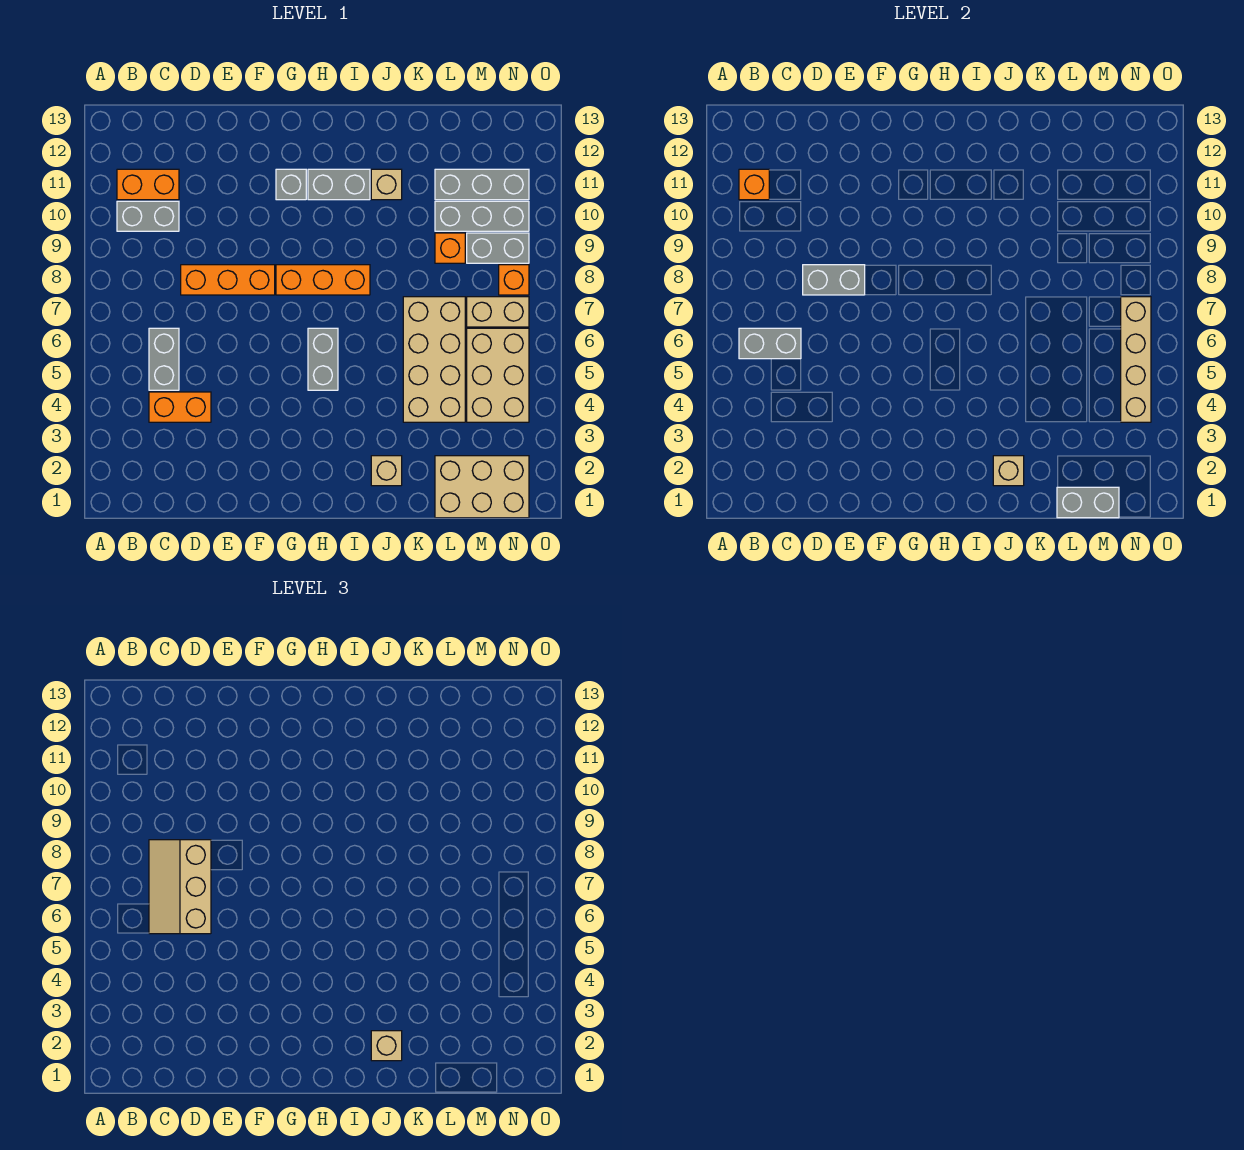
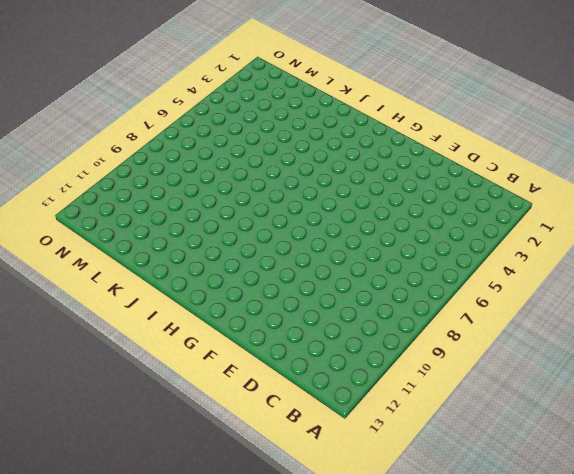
none -> grey 1x2 brick [117,201,179,231]
none -> orange 1x2 brick [117,169,179,200]
none -> orange 1x2 brick [149,392,211,422]

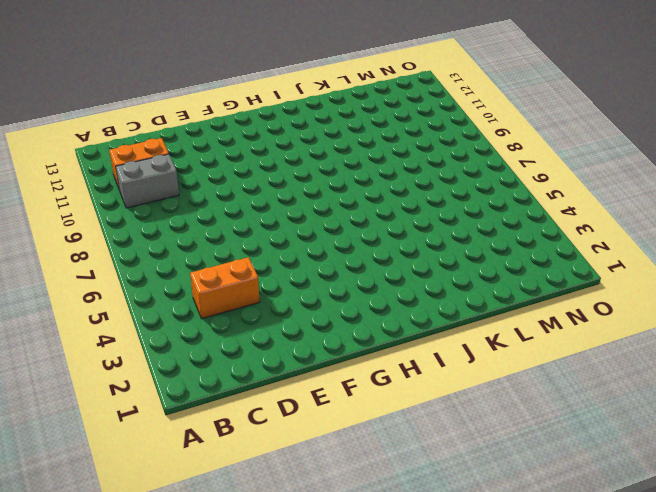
none -> grey 1x2 brick [149,328,179,390]
none -> orange 1x3 brick [181,265,275,295]
none -> orange 1x3 brick [276,265,370,295]

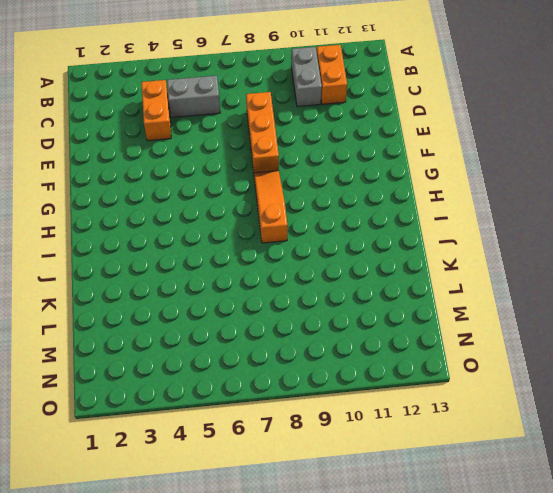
orange 1x3 slope [254,171,288,243] -> orange 1x3 brick [276,265,370,295]
none -> grey 1x1 brick [276,169,306,200]
none -> grey 1x2 brick [308,328,338,390]
none -> grey 1x2 brick [308,169,370,200]

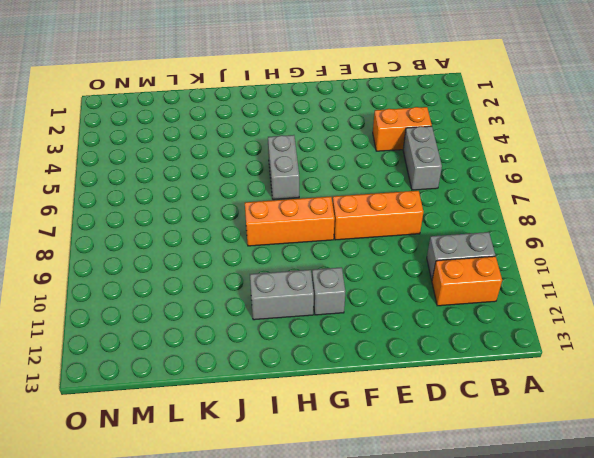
none -> tan 1x1 brick [371,456,402,486]
none -> tan 1x1 brick [371,169,402,200]
none -> tan 2x4 brick [403,297,465,422]

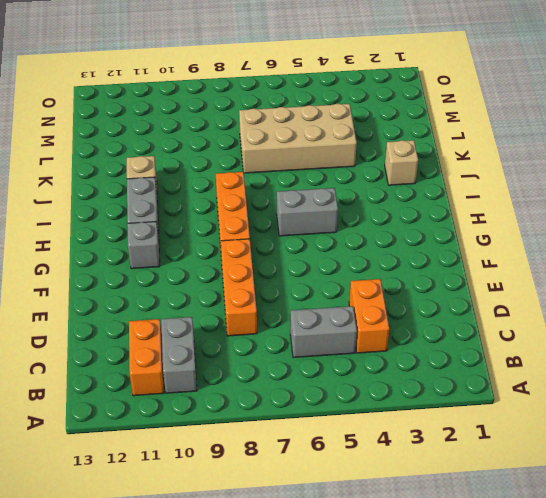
none -> tan 2x3 brick [435,456,529,518]
none -> orange 1x1 brick [435,233,465,263]
none -> grey 1x3 brick [435,201,529,231]

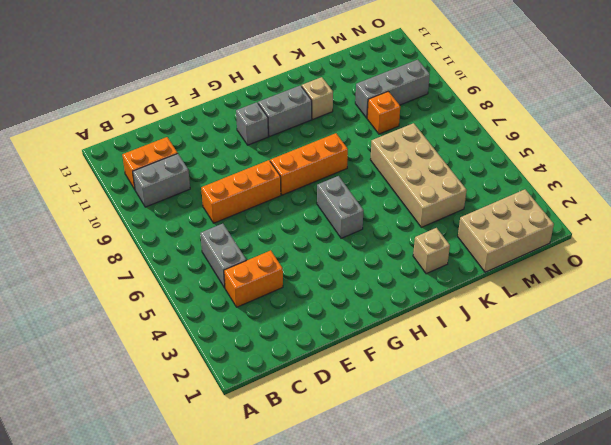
none -> grey 1x3 brick [435,169,529,200]
none -> tan 2x3 brick [467,328,529,422]
none -> tan 1x2 brick [467,297,529,327]

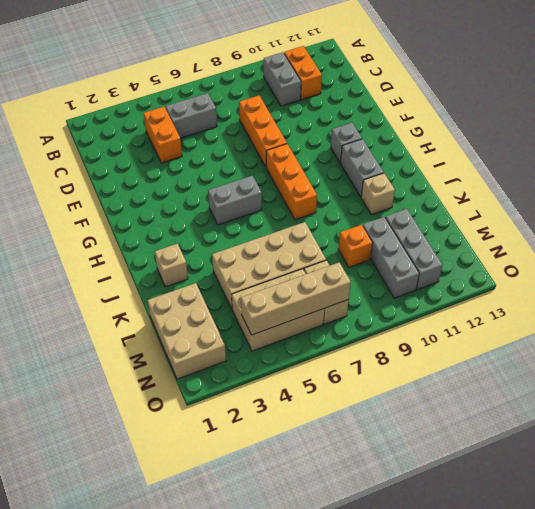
none -> grey 1x2 brick [467,233,529,263]
none -> orange 1x1 brick [499,265,529,295]
none -> grey 1x2 brick [739,328,801,359]

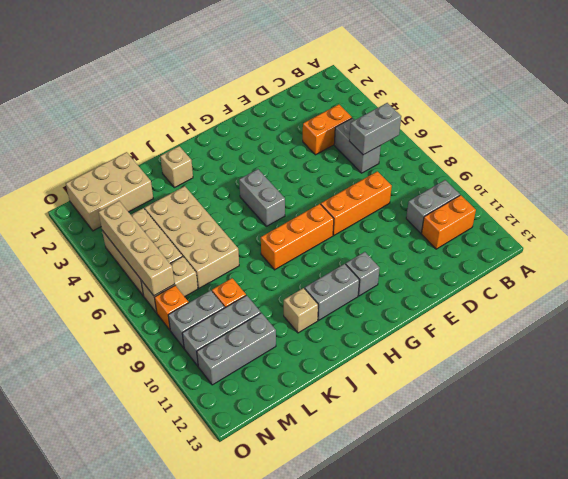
none -> orange 1x1 brick [739,169,769,200]
none -> grey 1x2 brick [803,265,865,295]
none -> tan 1x1 brick [993,456,1024,486]

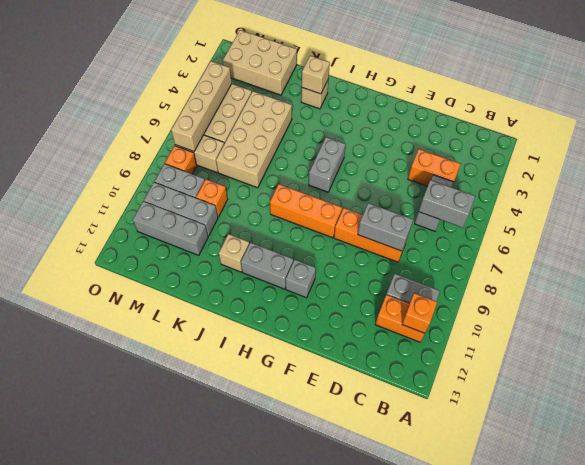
none -> grey 1x2 brick [1057,487,1119,518]
none -> tan 2x3 slope [149,840,211,934]
none -> tan 1x1 brick [371,1031,402,1061]

